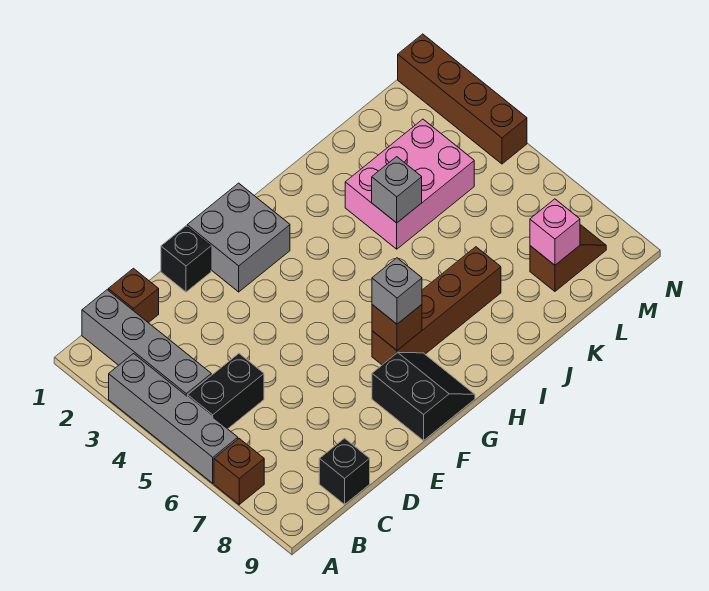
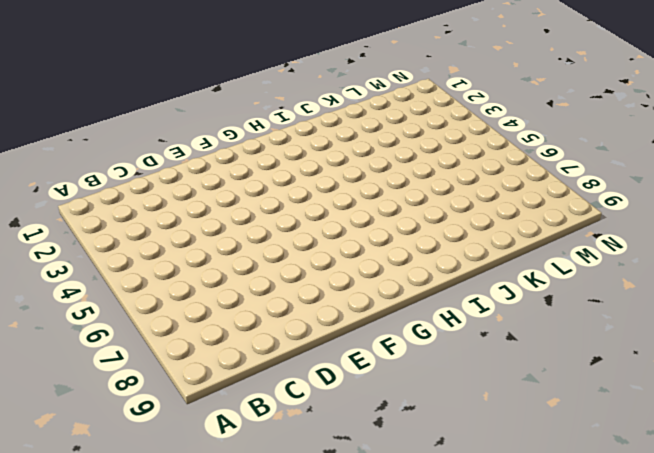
none -> grey 1x4 brick [109,354,238,483]
none -> brown 1x1 brick [214,439,264,505]
none -> grey 1x4 brick [82,290,211,397]

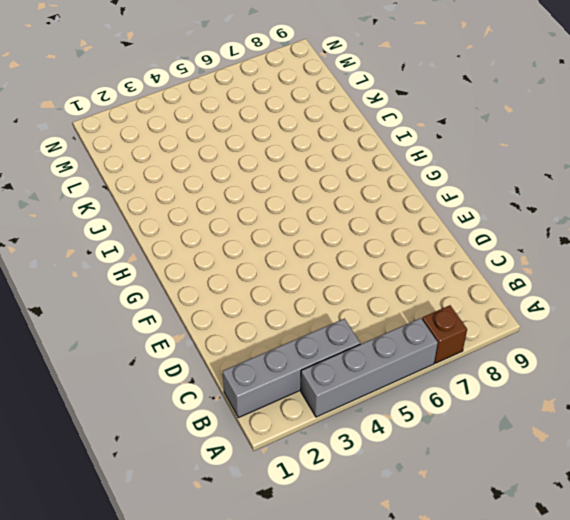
none -> black 1x2 brick [188,354,264,429]
none -> brown 1x1 brick [108,268,159,323]
none -> black 1x1 brick [319,438,370,504]

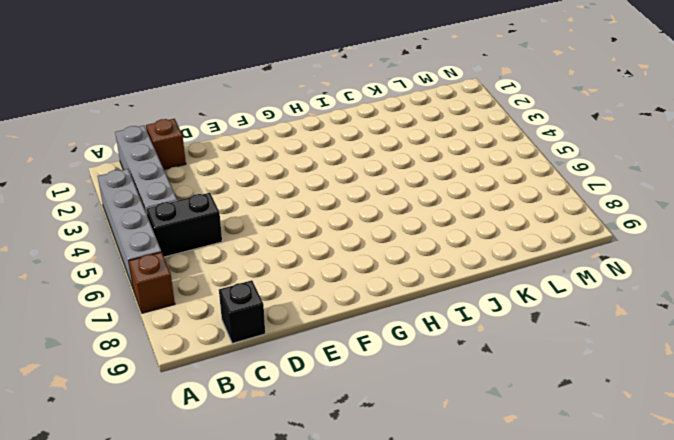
none -> black 1x1 brick [161,226,211,292]
none -> grey 2x2 brick [187,183,290,292]
none -> black 2x2 slope [372,352,475,441]

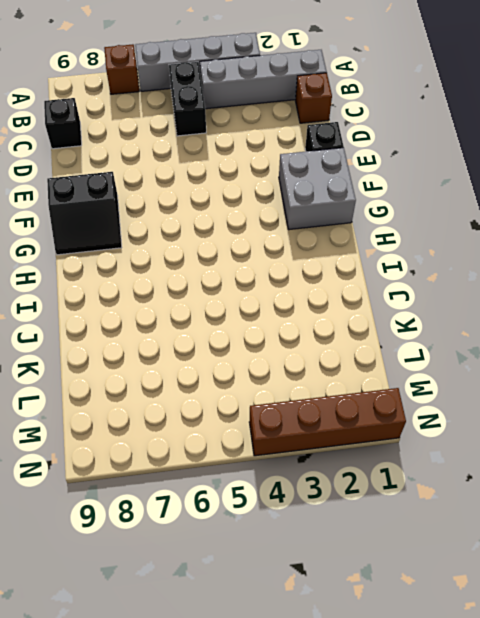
none -> brown 1x4 brick [372,247,501,365]
none -> pink 2x3 brick [345,119,474,249]
none -> brown 1x2 slope [530,225,606,291]

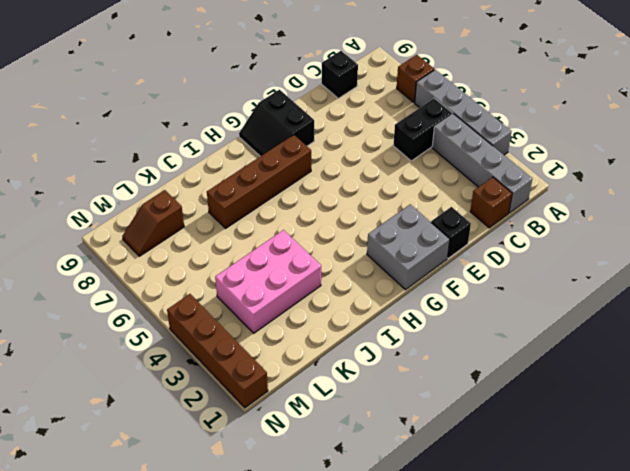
none -> brown 1x1 brick [372,305,422,350]
none -> grey 1x1 brick [372,157,422,223]
none -> pink 1x1 brick [530,199,580,265]

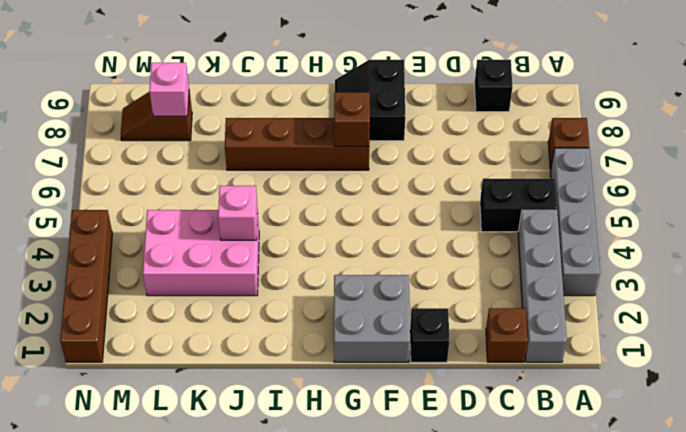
pink 1x1 brick [218,186,258,240] -> grey 1x1 brick [372,157,422,223]
none -> grey 1x1 brick [372,258,422,324]

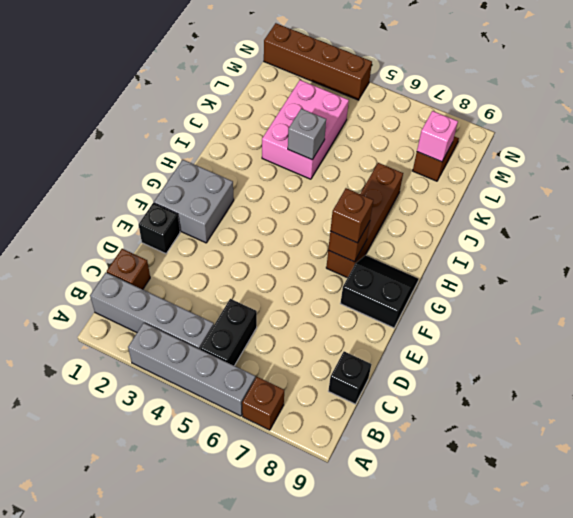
brown 1x1 brick [330,188,373,243] -> grey 1x1 brick [372,258,422,324]

